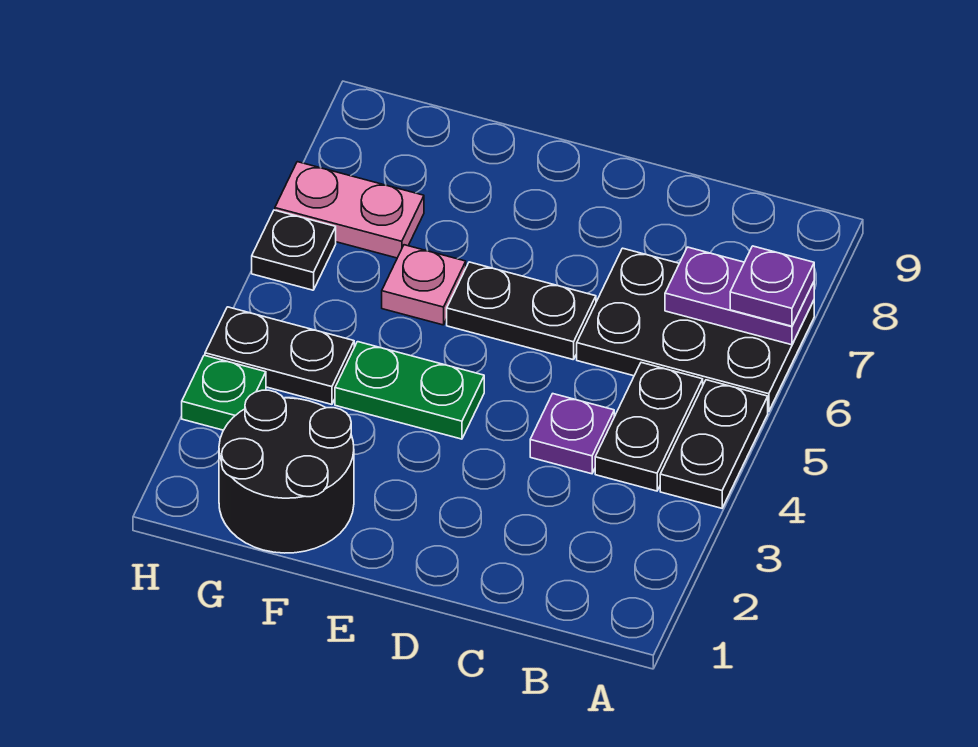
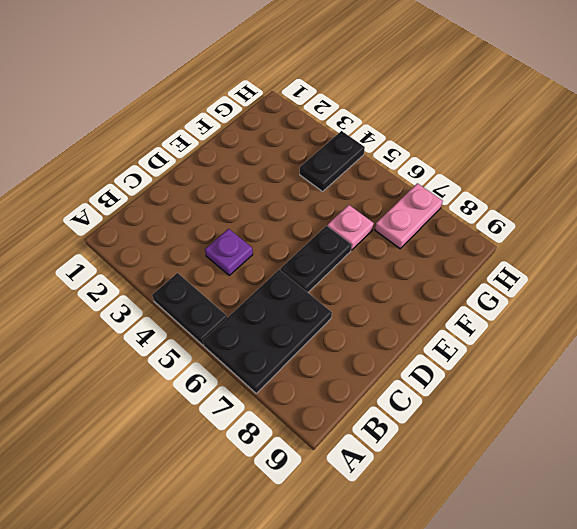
none -> black 1x2 plate [595,363,703,491]
none -> green 1x2 plate [335,342,484,439]
none -> black 2x2 round brick [219,390,354,553]

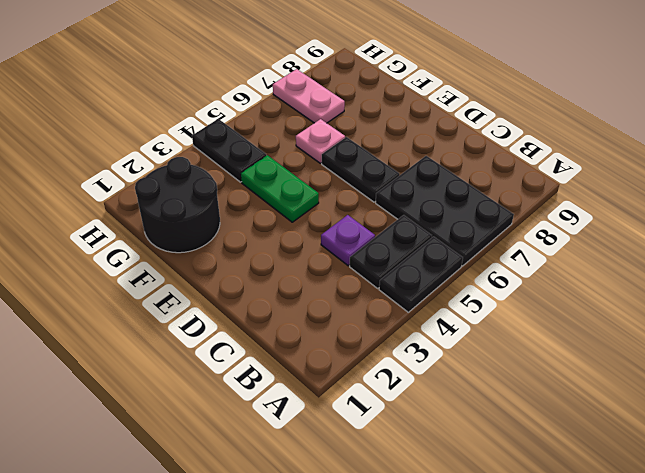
none -> green 1x1 plate [182,355,266,430]
none -> black 1x1 plate [252,210,336,290]
none -> purple 1x2 plate [665,247,814,345]

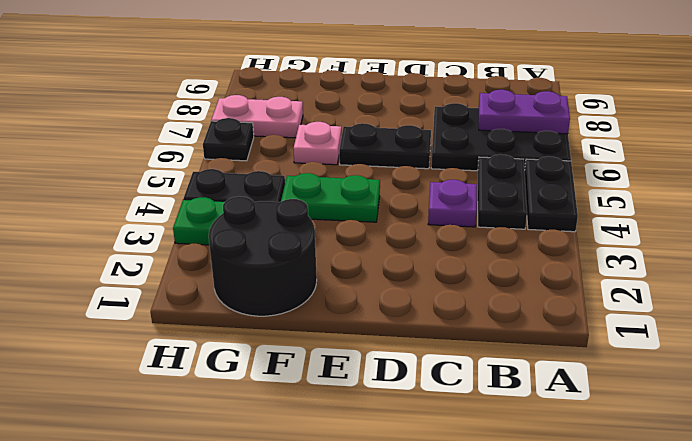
none -> purple 1x1 plate [730,246,814,326]

